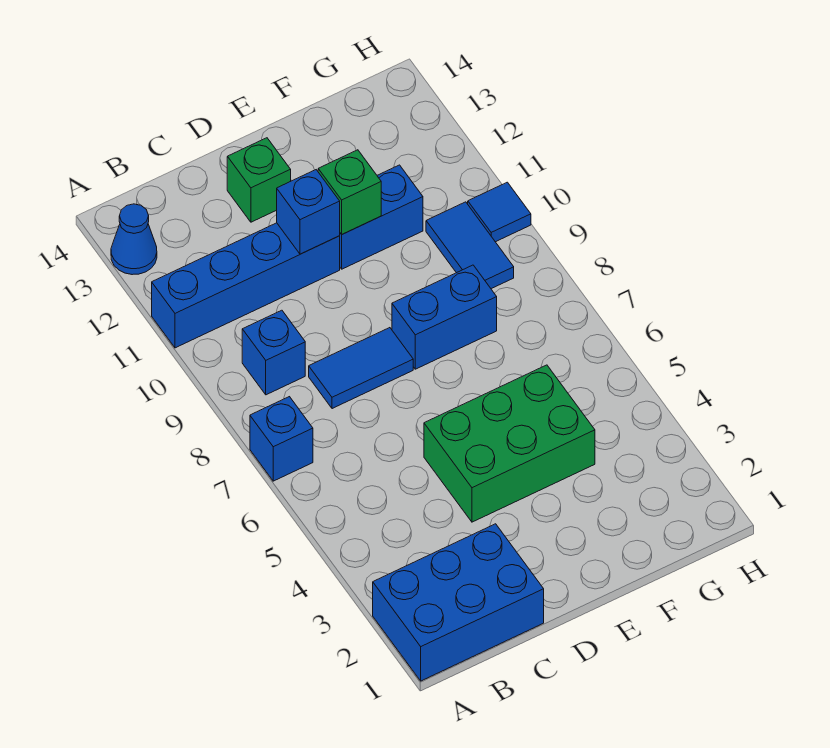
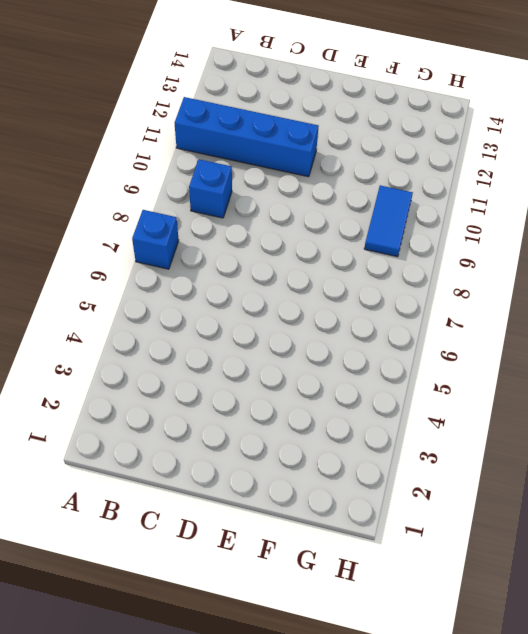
none -> blue 2x3 brick [373,524,544,681]
none -> blue 1x1 cone [111,204,157,275]
none -> blue 1x2 tile [309,328,413,409]

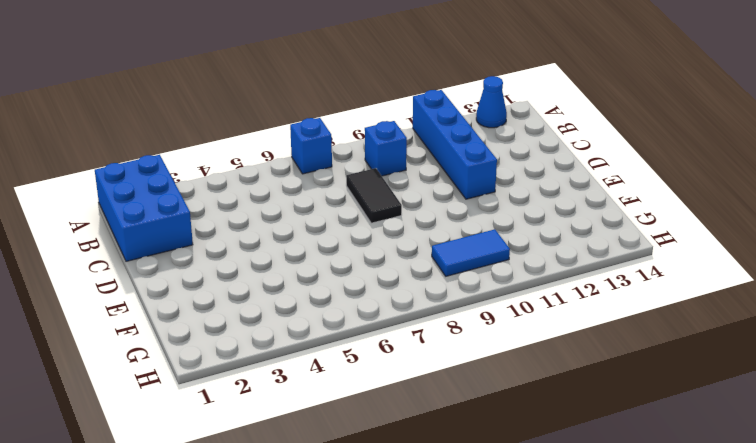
black 1x2 tile [346,168,402,223] -> blue 1x2 tile [309,328,413,409]
none -> green 2x3 brick [424,365,595,522]
none -> green 1x1 brick [227,138,291,222]
none -> blue 1x2 brick [392,265,497,369]

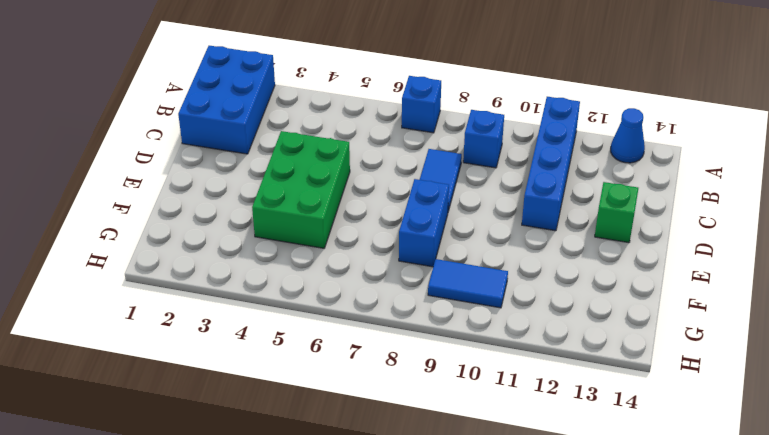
none -> blue 1x2 brick [340,165,423,269]
none -> blue 1x1 tile [468,182,531,242]
none -> blue 1x1 brick [277,170,340,254]

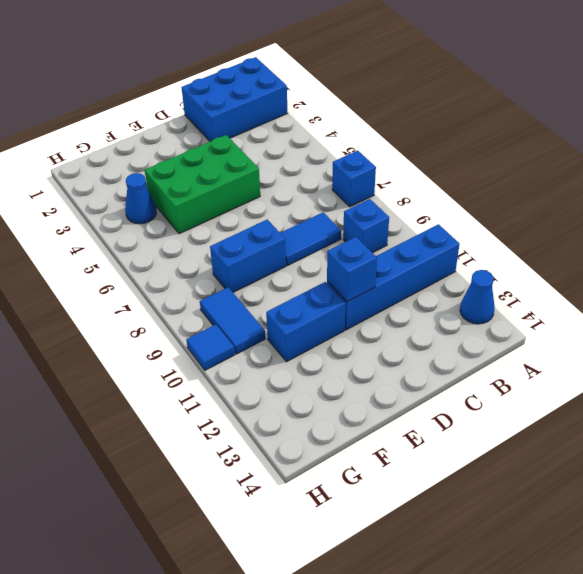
blue 1x1 cone [125,173,156,224] -> none
none -> green 1x1 brick [227,138,291,222]
none -> green 1x1 brick [318,150,381,234]

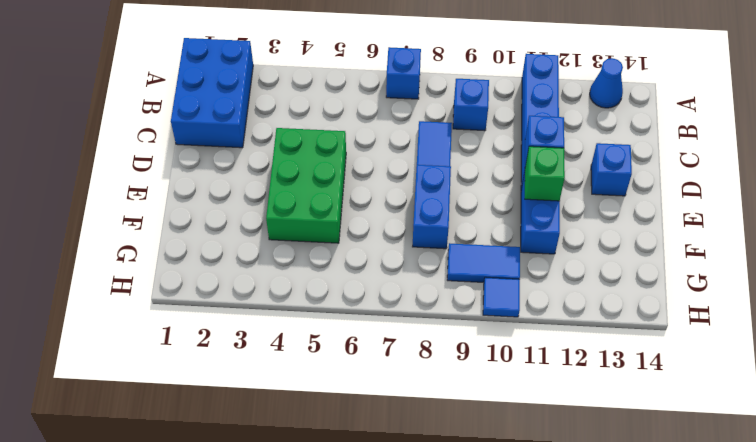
blue 1x1 brick [591,143,632,196] -> green 1x1 brick [227,138,291,222]

